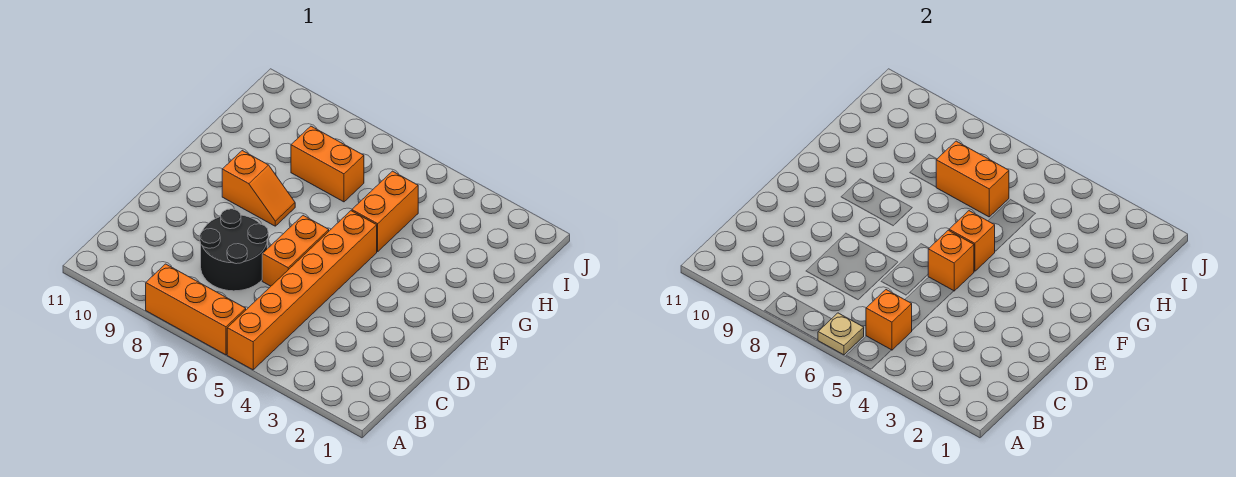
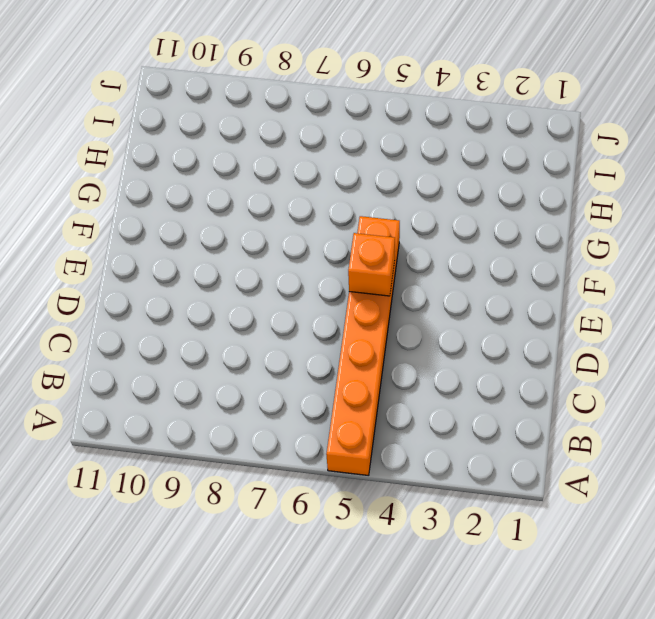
none -> orange 1x3 brick [146,264,246,355]
none -> black 2x2 round brick [200,209,268,291]
none -> orange 1x2 brick [262,215,329,286]

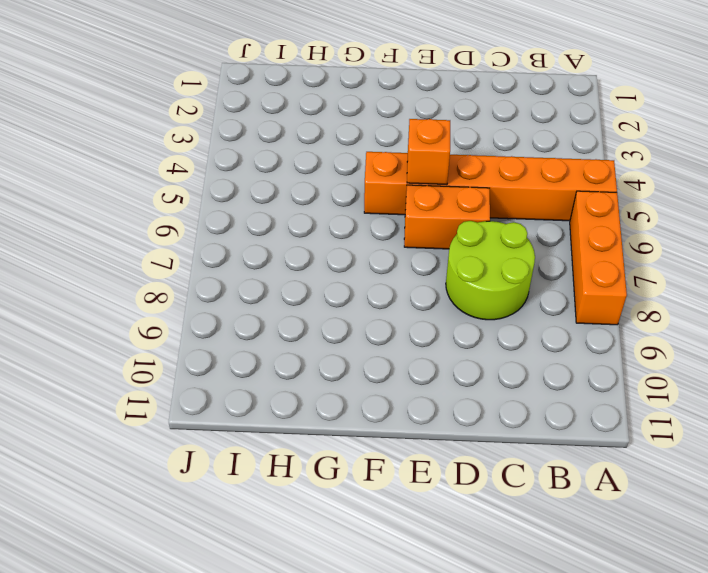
lime 2x2 round brick [446,221,535,320] -> black 2x2 round brick [200,209,268,291]
none -> orange 1x2 slope [222,151,295,226]
none -> orange 1x2 brick [352,171,418,252]
none -> orange 1x2 brick [291,126,364,202]

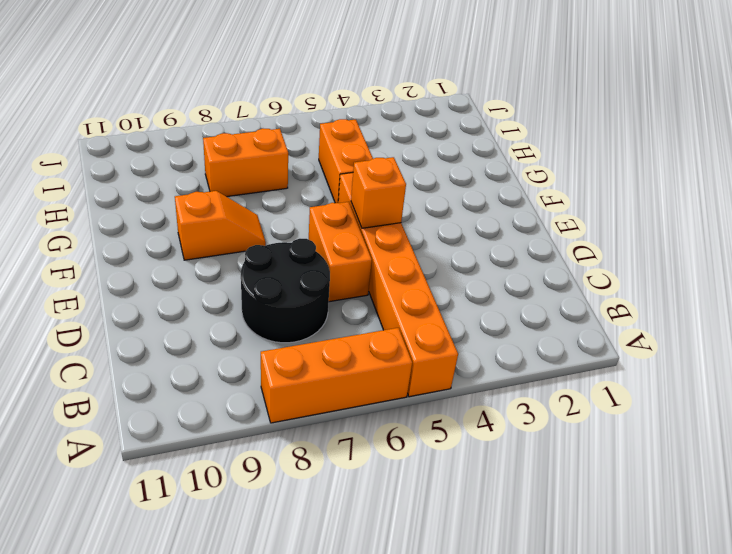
none -> tan 1x1 plate [818,313,864,355]
none -> orange 1x1 brick [866,290,912,350]
none -> orange 1x1 brick [949,211,995,271]

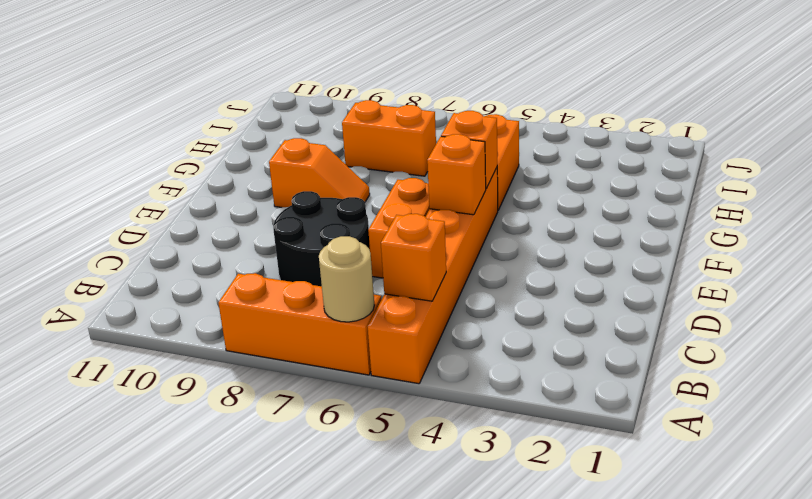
tan 1x1 round brick [319,236,374,322] -> tan 1x1 plate [818,313,864,355]
none -> orange 1x2 brick [936,141,1009,217]

